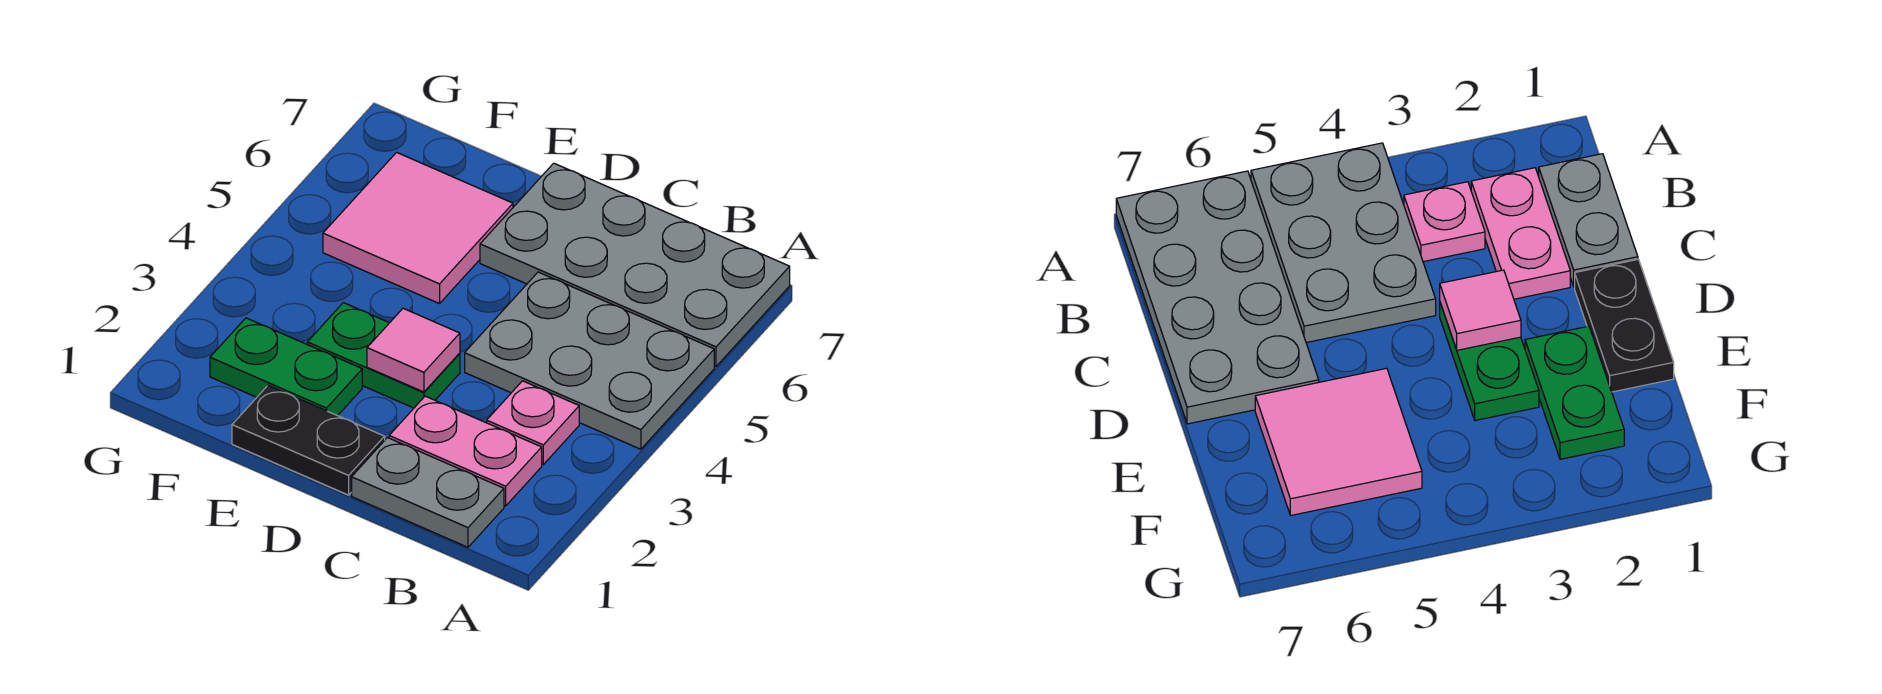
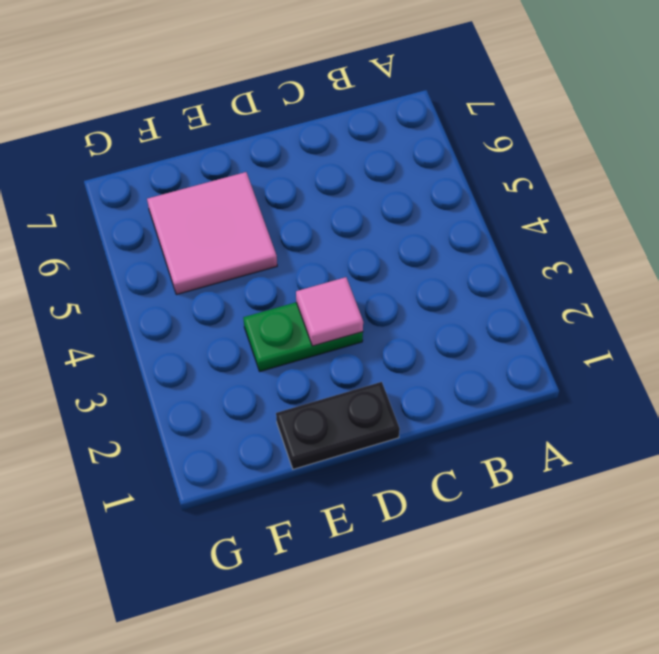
none -> grey 2x3 plate [465,272,714,449]
none -> grey 2x4 plate [480,163,790,366]

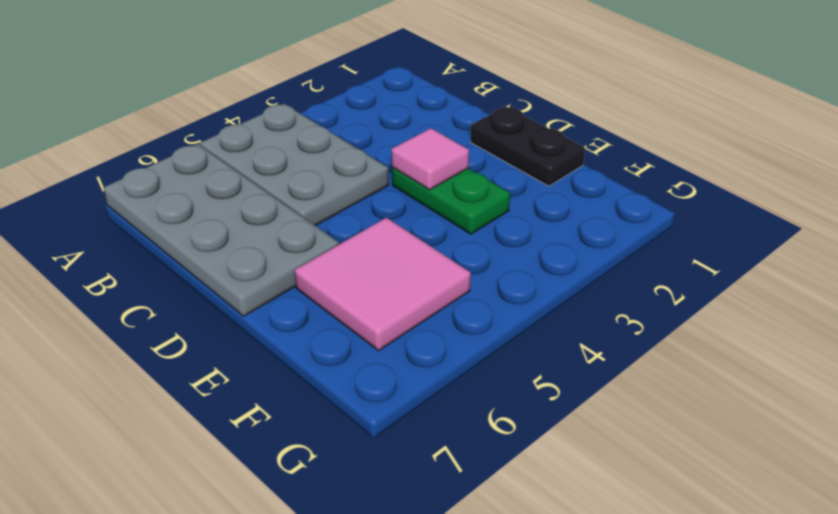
none -> grey 1x2 plate [352,438,504,547]
none -> pink 1x2 plate [389,396,542,506]

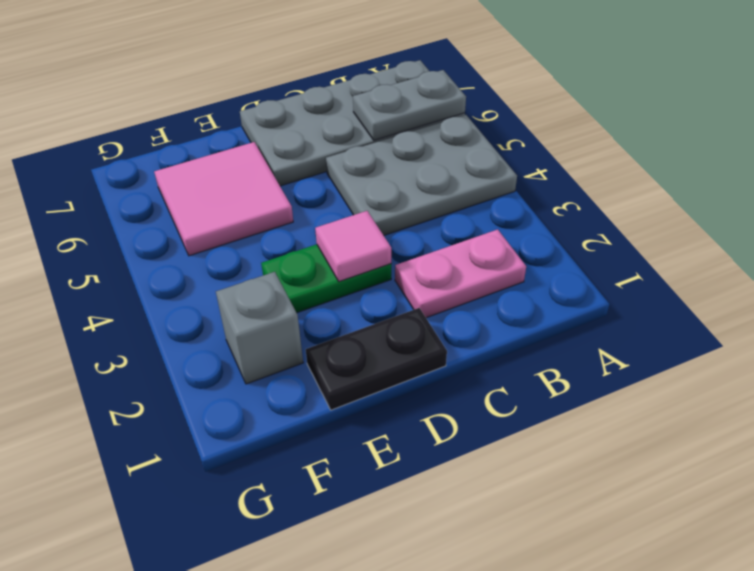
grey 1x2 plate [353,70,466,140] -> grey 1x2 plate moved to [352,438,504,547]
grey 1x1 brick [216,272,303,384] -> green 1x2 plate [210,318,362,416]
none -> pink 1x1 plate [487,381,579,464]

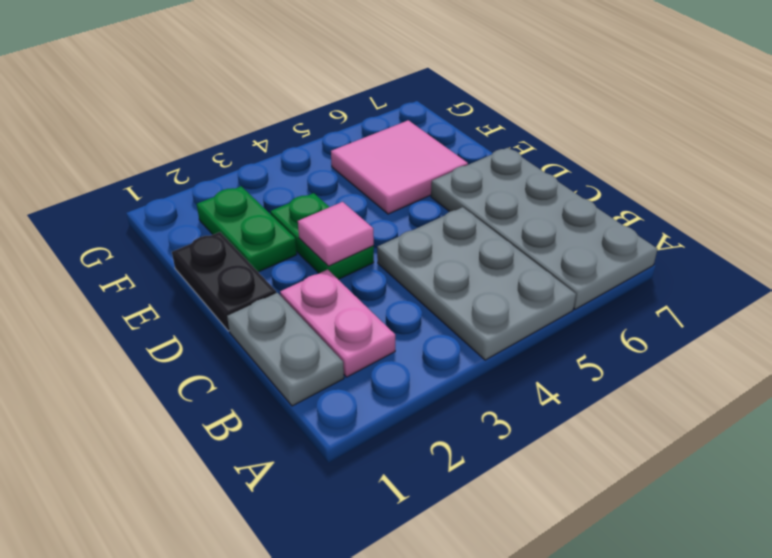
none -> pink 1x1 plate [487,381,579,464]

